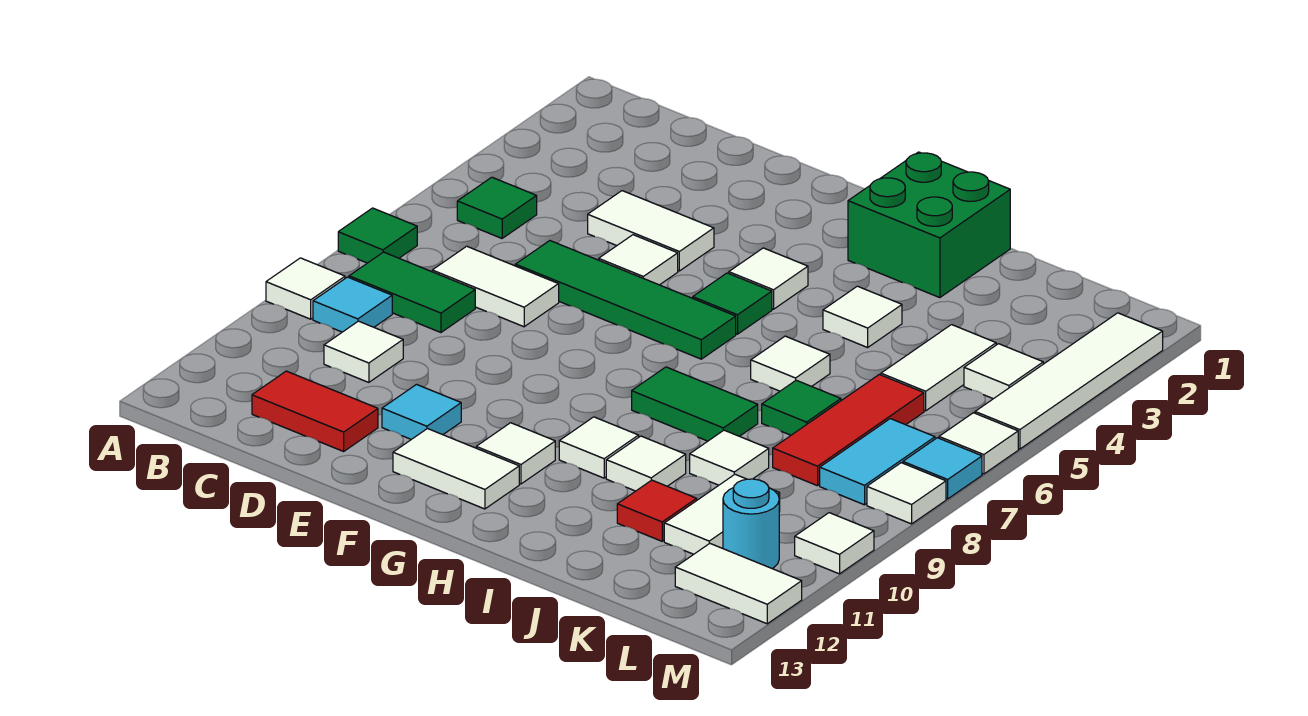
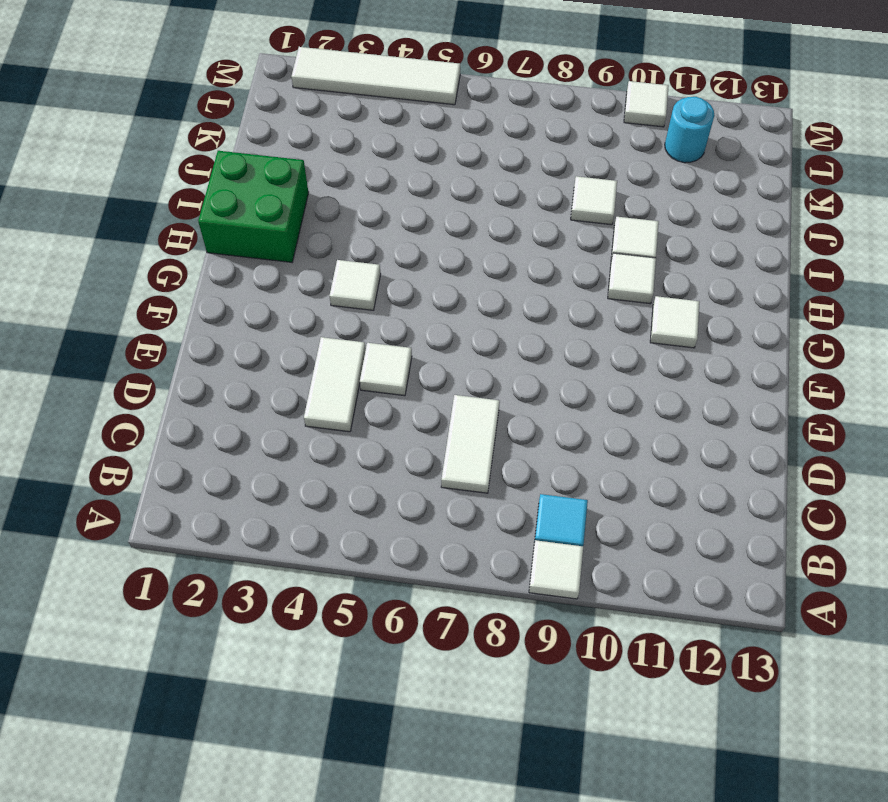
none -> green 1x1 tile [338,208,417,263]
none -> green 1x1 tile [457,177,537,238]
none -> green 1x2 tile [349,252,475,332]
none -> white 1x1 tile [324,321,403,382]

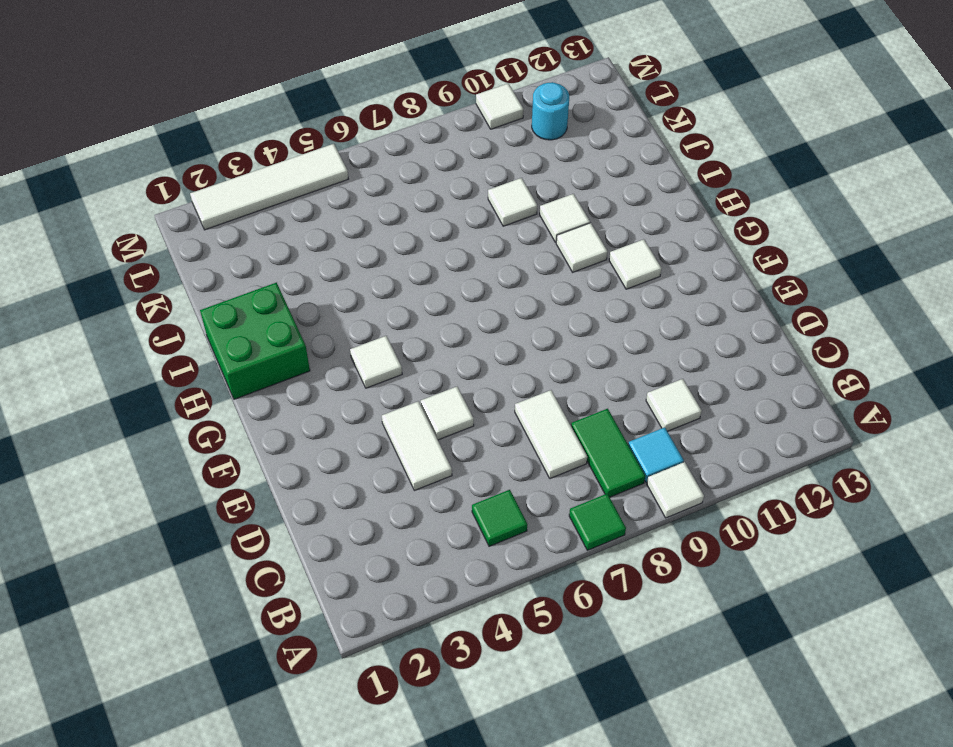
none -> red 1x2 tile [252,371,378,451]
none -> green 1x4 tile [515,241,736,359]
none -> cyan 1x1 tile [382,385,461,439]
none -> white 1x2 tile [393,429,519,509]

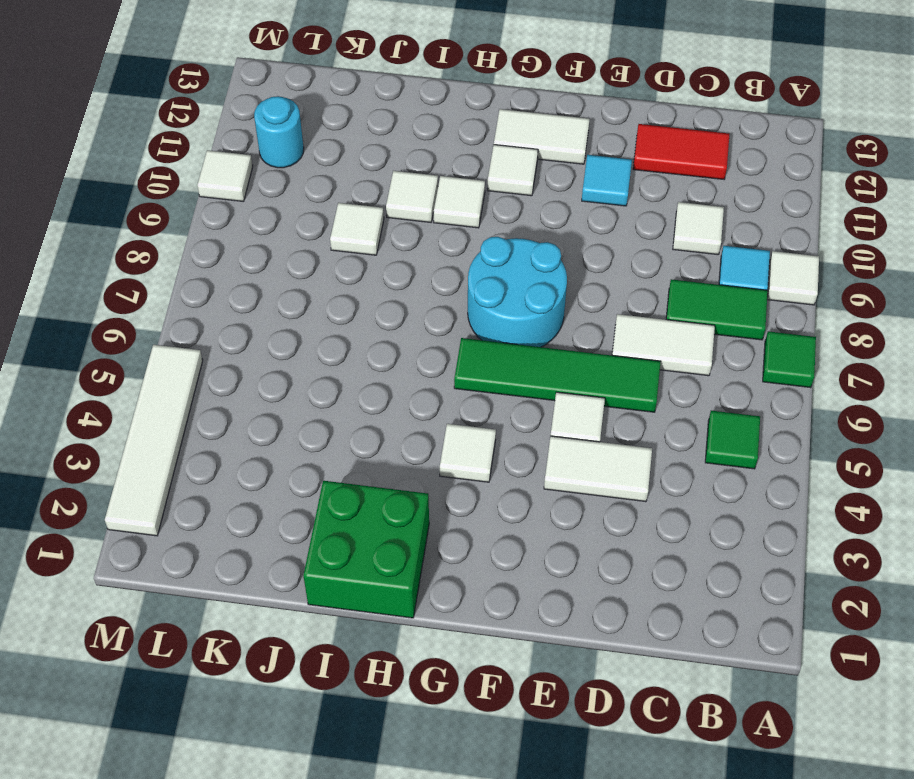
cyan 2x2 round brick [468,237,567,347] -> none
none -> green 1x1 tile [693,273,772,334]
none -> green 1x2 tile [632,367,758,441]
none -> white 1x1 tile [823,286,902,347]
none -> white 1x1 tile [751,336,830,391]

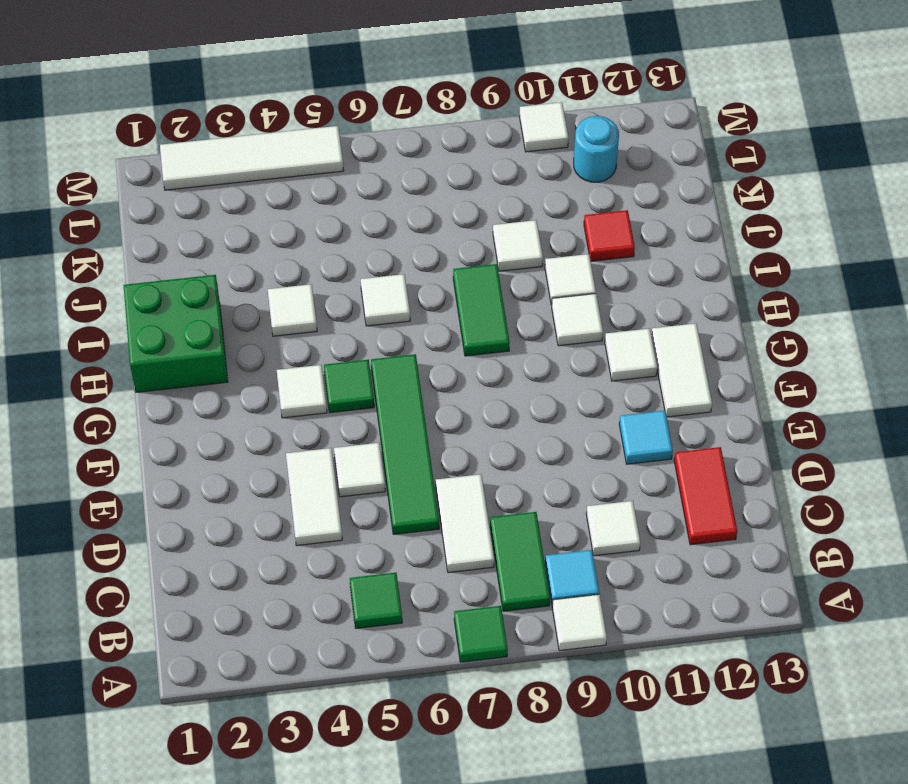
none -> green 1x1 tile [762,380,841,435]
none -> white 1x2 tile [881,325,996,411]
none -> red 1x3 tile [773,374,924,486]
none -> white 1x2 tile [664,474,780,554]

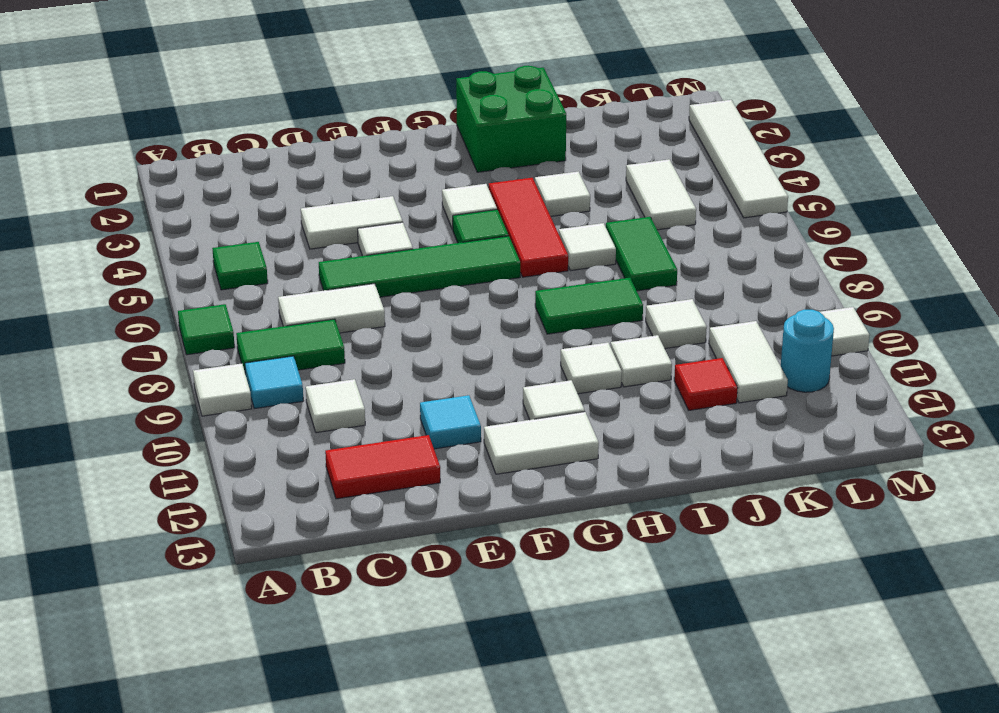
red 1x3 tile [489,178,568,277] -> red 1x3 tile moved to [773,374,924,486]
green 1x2 tile [606,217,677,291] -> green 1x1 tile [762,380,841,435]
none -> white 1x1 tile [964,344,1043,399]
none -> cyan 1x2 tile [820,419,935,505]
none -> white 1x2 tile [675,543,802,624]
none -> white 1x1 tile [939,413,1018,474]

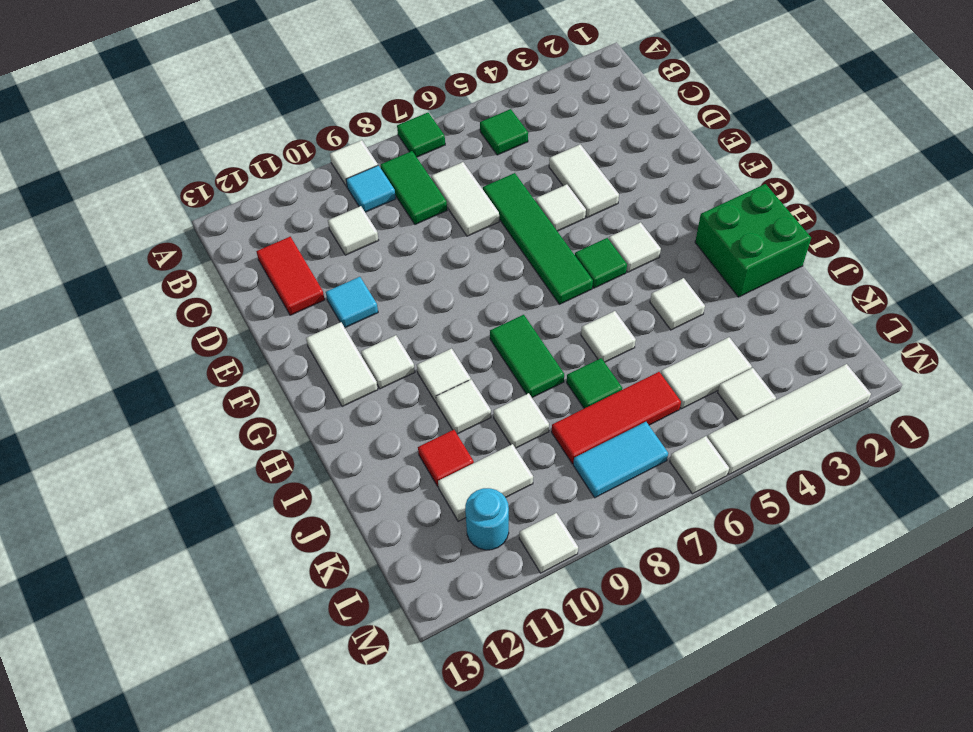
none -> white 1x2 tile [675,543,802,624]
none -> cyan 1x1 tile [903,438,982,499]
none -> white 1x1 tile [867,463,946,524]

